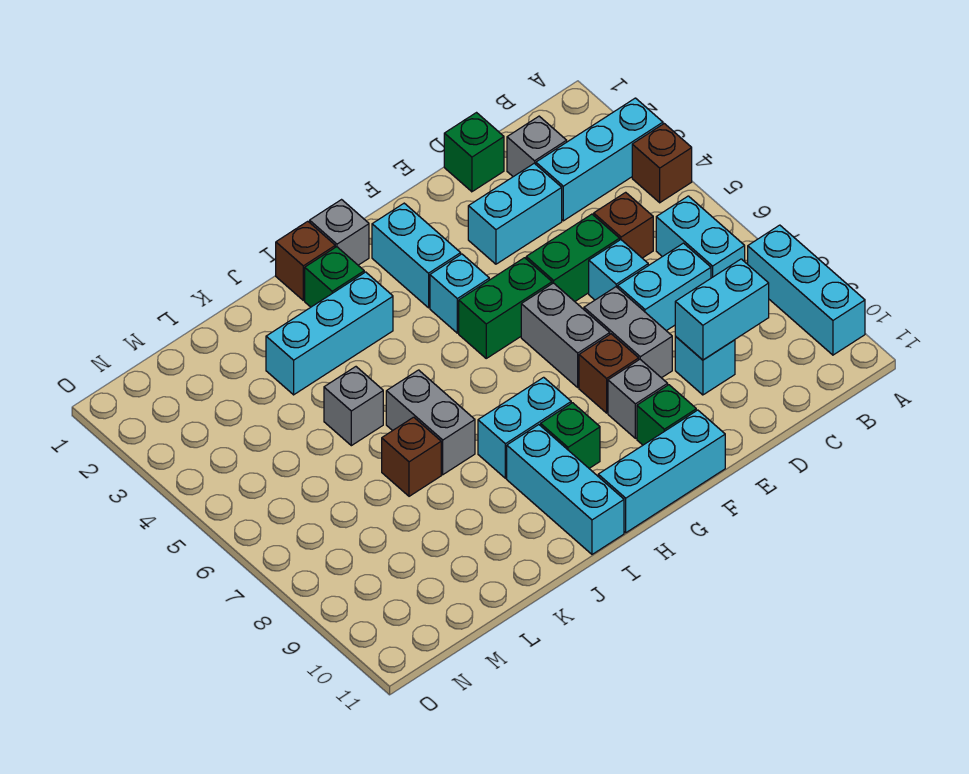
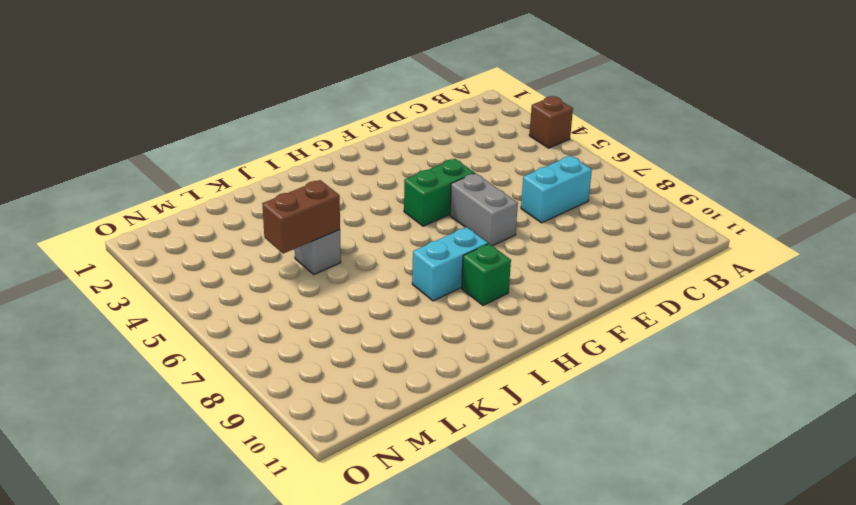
brown 1x2 brick [262,180,340,254] -> none
none -> cyan 1x3 brick [536,98,663,221]
none -> cyan 1x3 brick [748,225,865,355]
none -> cyan 1x2 brick [656,196,745,278]
none -> grey 1x1 brick [507,116,567,177]

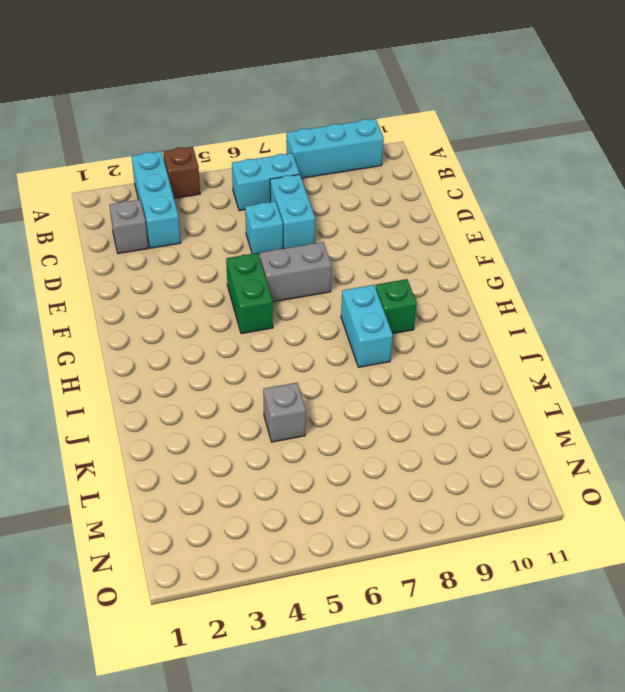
none -> brown 1x1 brick [594,192,653,258]
none -> green 1x1 brick [444,113,504,192]
none -> cyan 1x2 brick [468,163,562,264]
none -> green 1x2 brick [526,214,620,301]

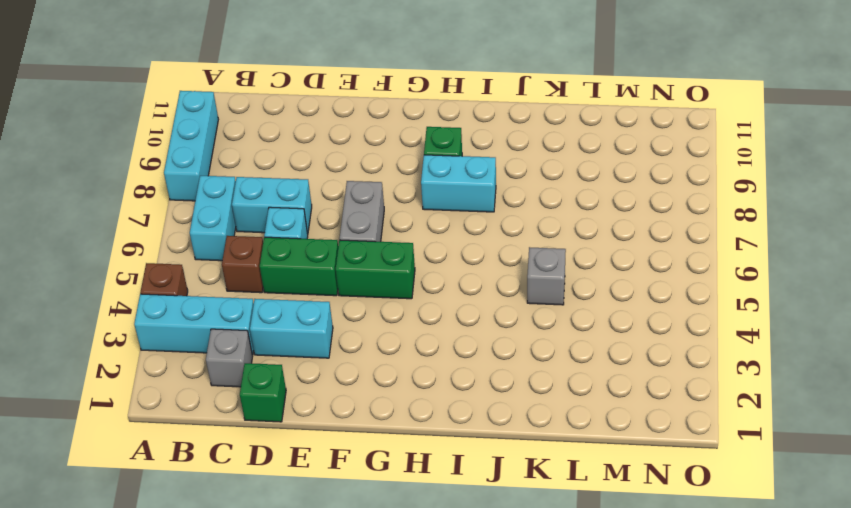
none -> cyan 1x1 brick [675,337,735,395]
none -> grey 1x2 brick [584,287,672,378]
none -> brown 1x1 brick [579,334,639,413]
none -> grey 1x1 brick [608,360,668,438]

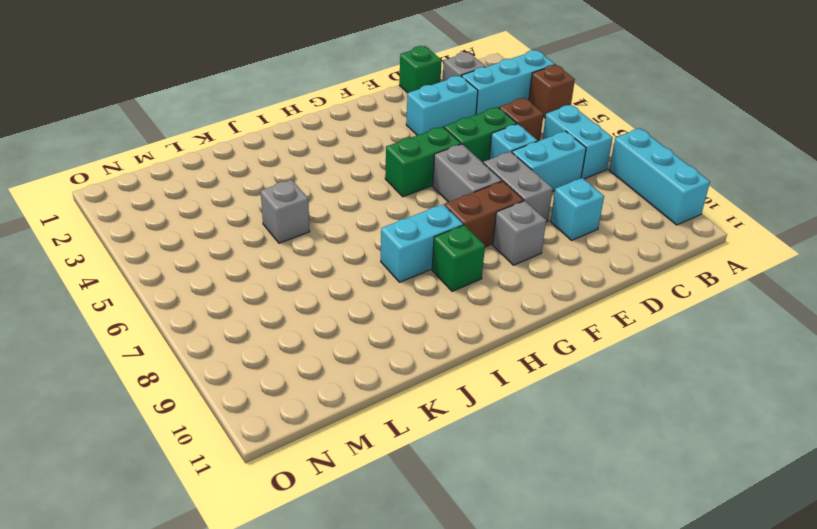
brown 1x2 brick [444,181,524,247] -> brown 1x1 brick [579,334,639,413]
none -> green 1x1 brick [637,385,696,445]
none -> cyan 1x3 brick [598,410,725,533]
none -> cyan 1x2 brick [372,203,461,308]
none -> cyan 1x1 brick [430,254,489,333]

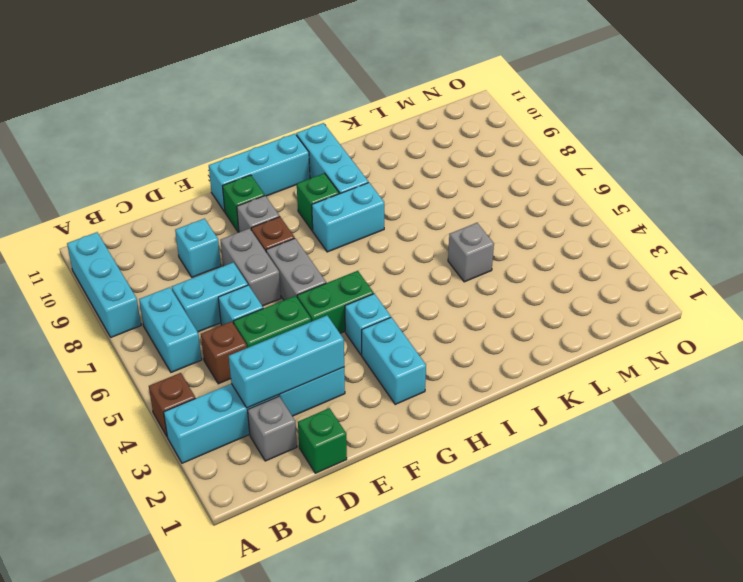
cyan 1x3 brick [229,316,344,408] -> cyan 1x3 brick moved to [266,272,393,395]
none -> grey 1x1 brick [310,200,369,265]
none -> brown 1x1 brick [276,221,335,300]
none -> green 1x1 brick [305,247,364,307]
none -> grey 1x2 brick [386,370,475,475]

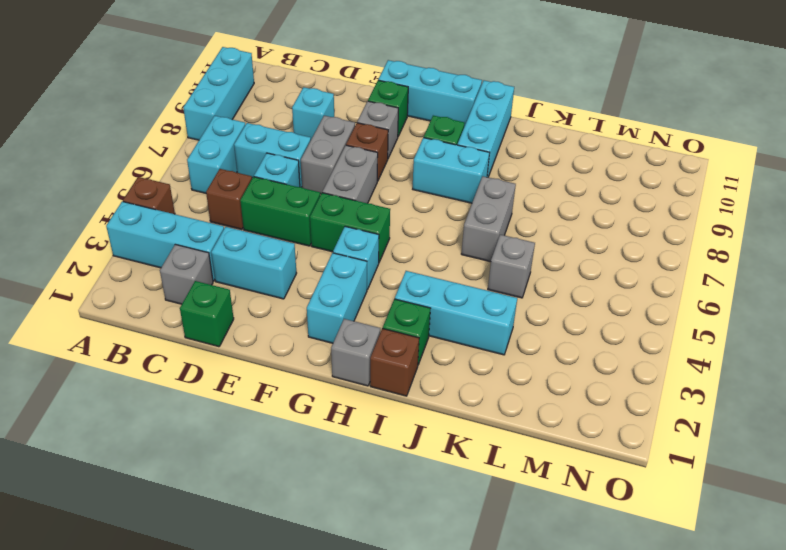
none -> brown 1x1 brick [382,417,441,496]
none -> cyan 1x2 brick [675,259,769,360]

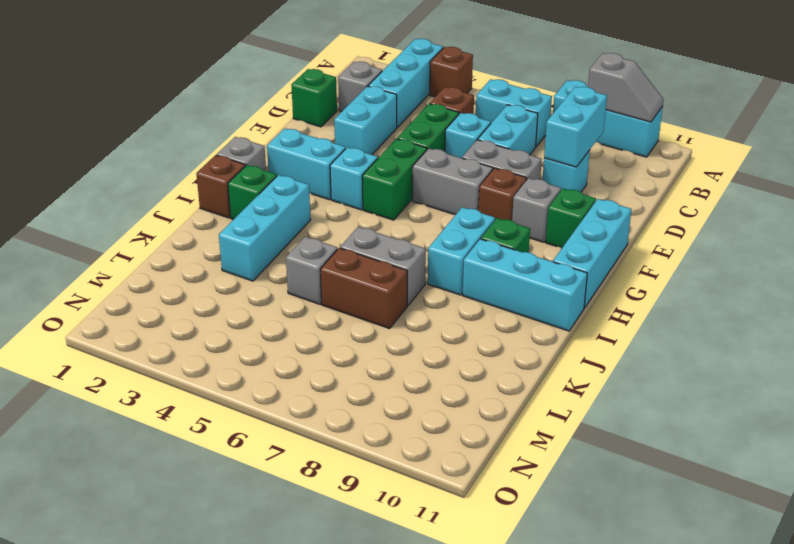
grey 1x2 slope [588,53,664,122] -> none
brown 1x2 brick [320,248,407,329] -> brown 1x1 brick [382,417,441,496]

